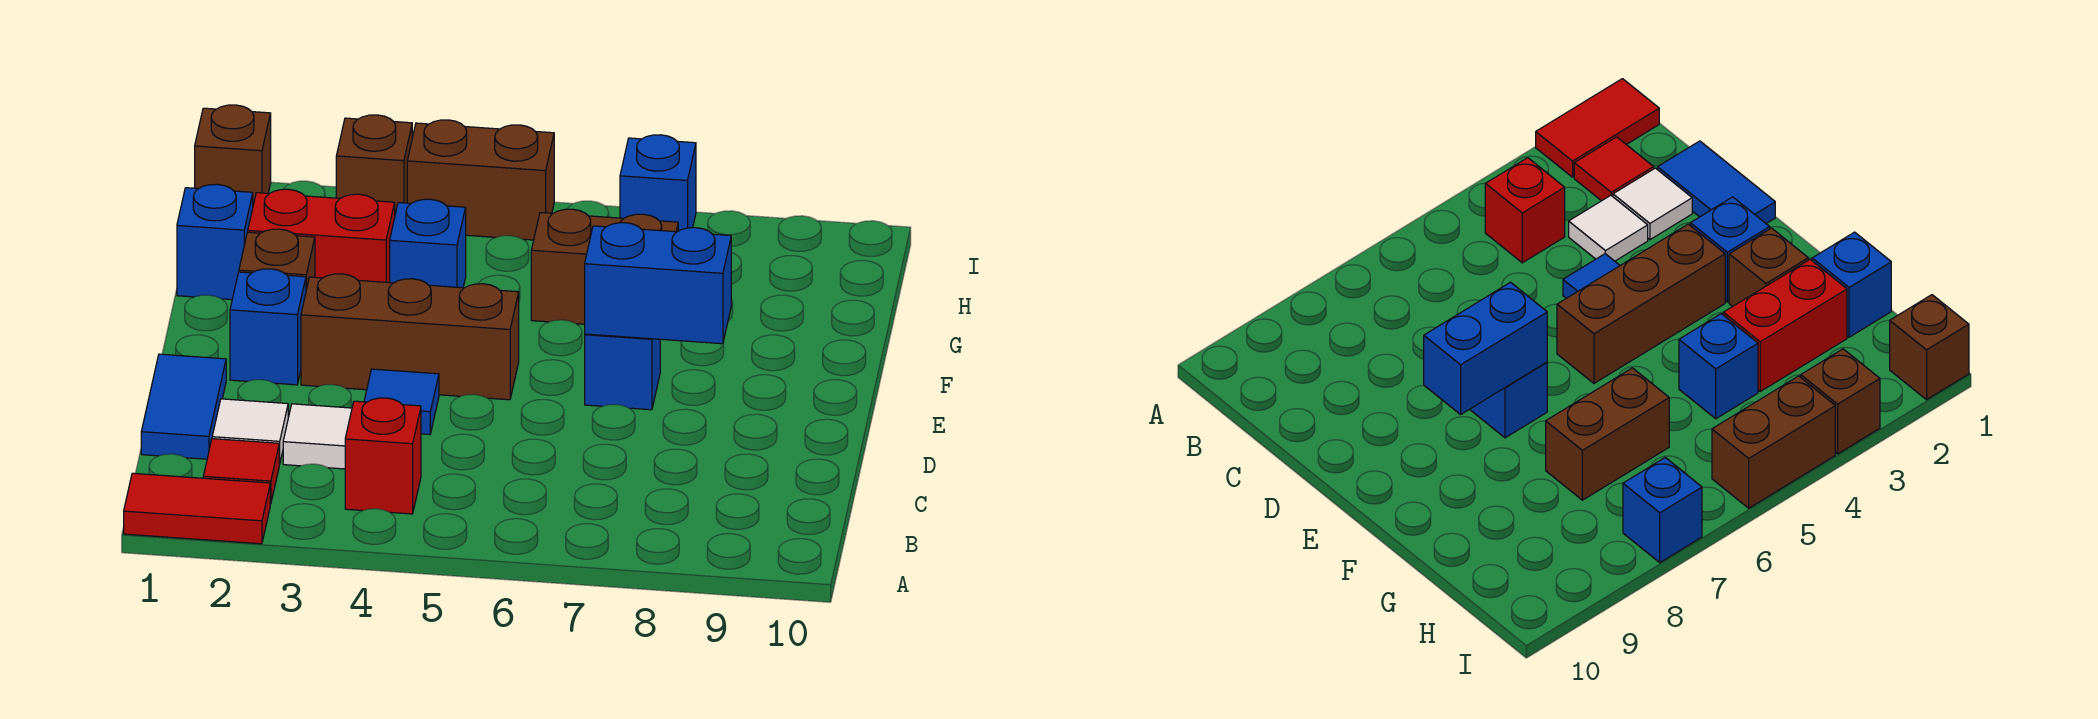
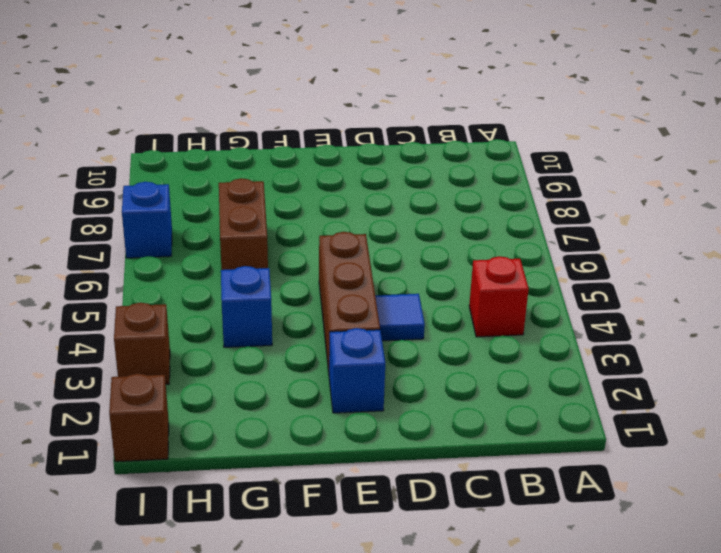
none -> red 1x2 tile [124,473,270,544]
none -> red 1x1 tile [203,439,279,504]
none -> blue 1x2 tile [141,354,226,459]

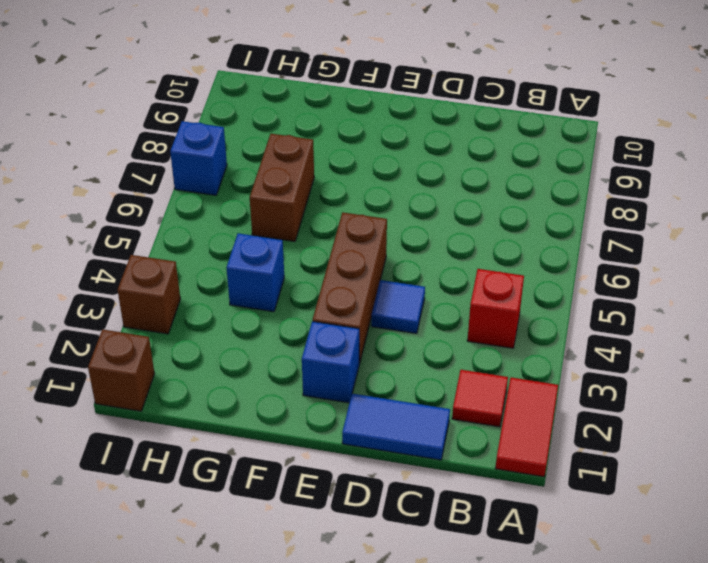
none -> white 1x1 tile [212,399,288,464]
none -> white 1x1 tile [283,404,352,469]
none -> blue 1x1 brick [585,334,660,410]

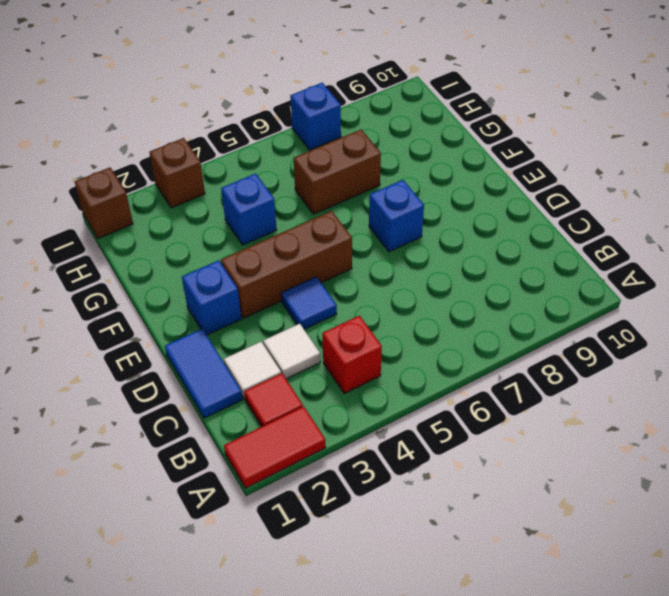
none -> brown 1x1 brick [239,229,315,290]
none -> blue 1x1 brick [177,184,253,300]
none -> red 1x2 brick [248,189,395,283]

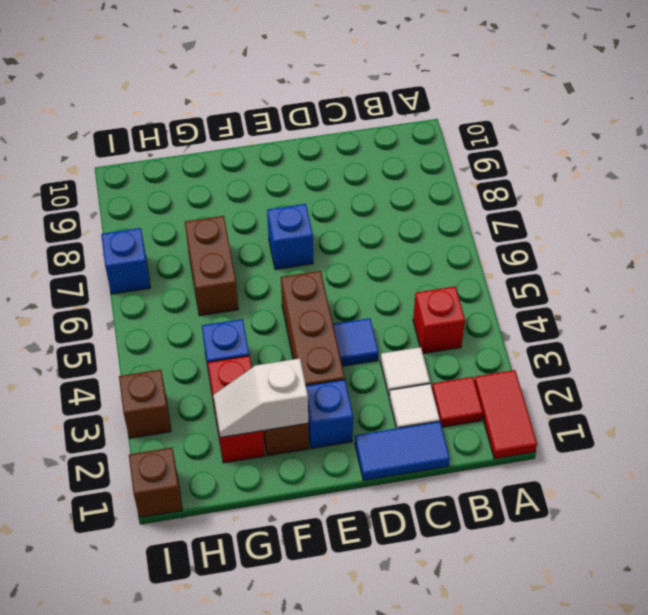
white 1x2 slope [213,358,308,437] -> none
none -> blue 1x1 brick [177,184,253,300]
none -> brown 1x2 brick [407,120,554,240]
none -> blue 1x2 brick [585,223,731,344]

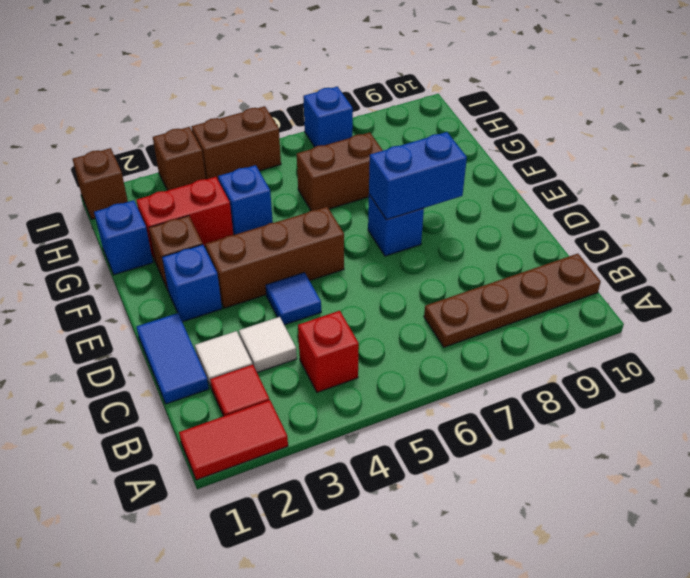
brown 1x4 plate [424,254,601,347] -> none

